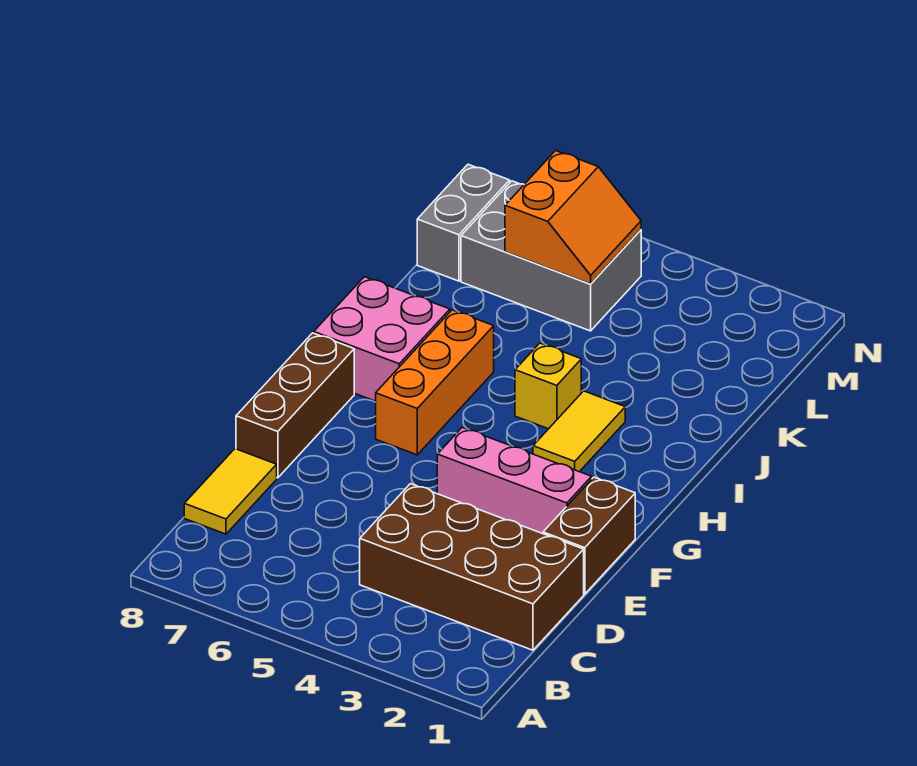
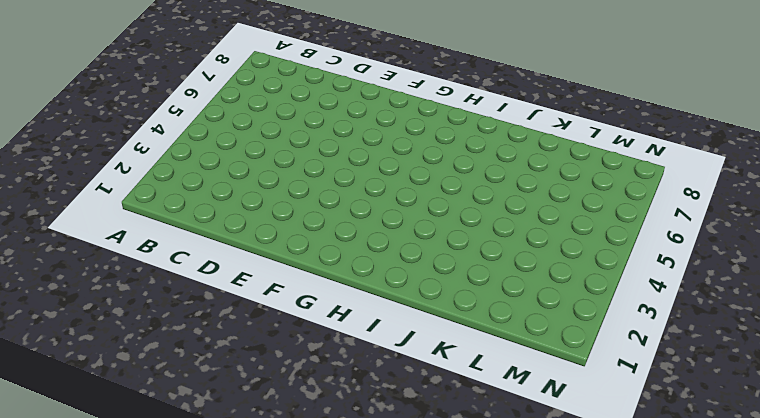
none -> brown 2x4 brick [360,484,584,650]
none -> yellow 1x2 tile [184,449,277,534]
none -> brown 1x2 brick [543,477,635,594]

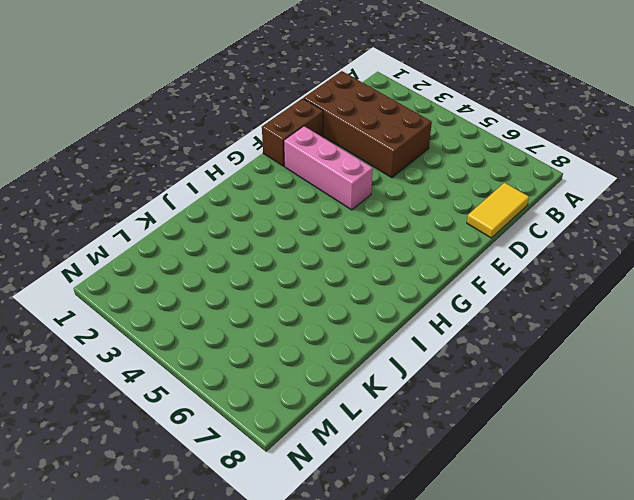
none -> brown 1x3 brick [236,333,354,478]
none -> orange 1x3 brick [376,310,494,455]
none -> yellow 1x2 tile [533,391,625,472]

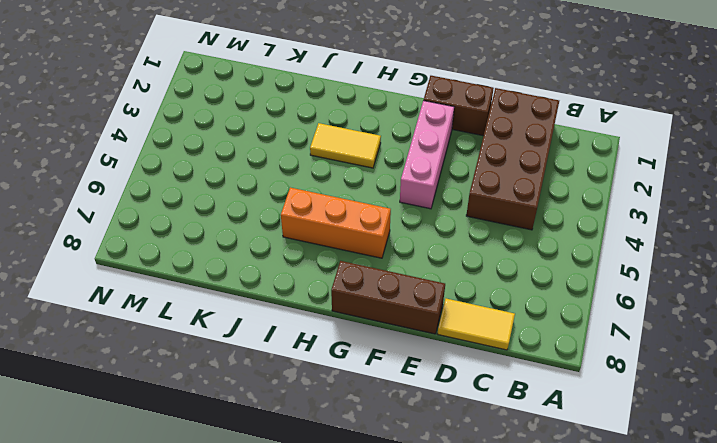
none -> pink 2x2 brick [314,277,450,401]
none -> yellow 1x1 brick [515,343,581,429]
none -> grey 2x3 brick [461,181,641,331]

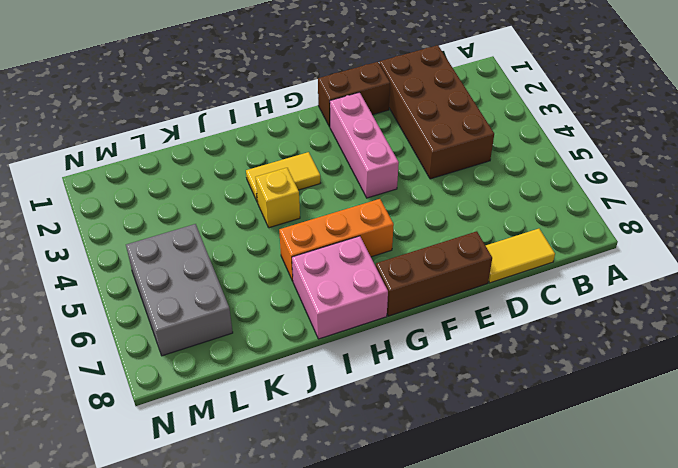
none -> grey 1x2 brick [417,164,510,281]
none -> orange 2x2 slope [505,151,641,284]

